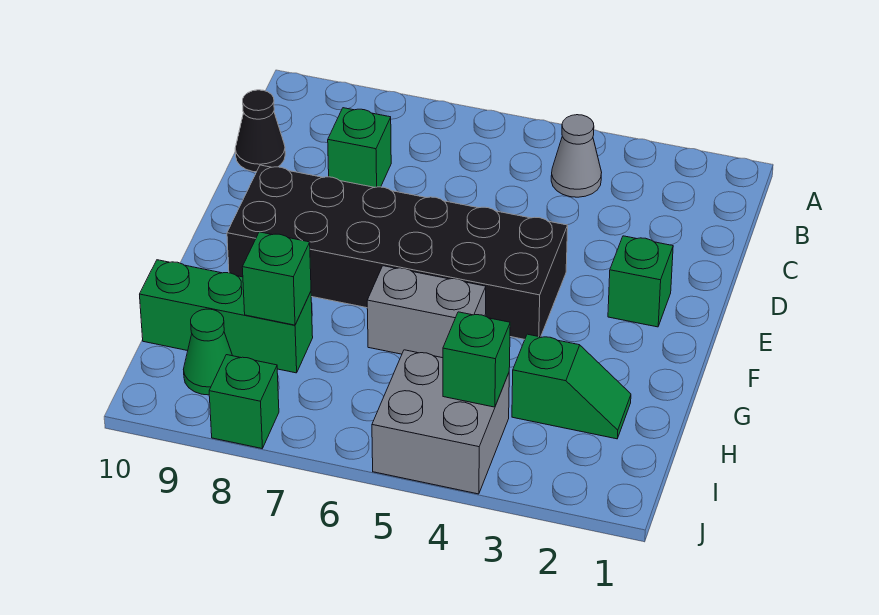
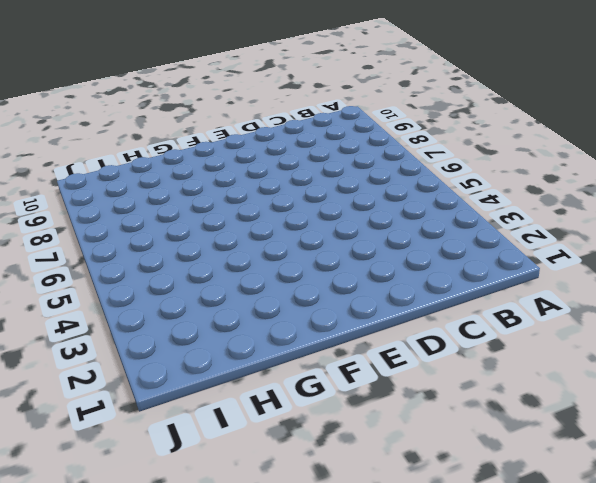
none -> grey 1x1 cone [551,115,602,197]
none -> green 1x1 brick [328,108,391,187]
none -> black 1x1 cone [235,90,285,172]

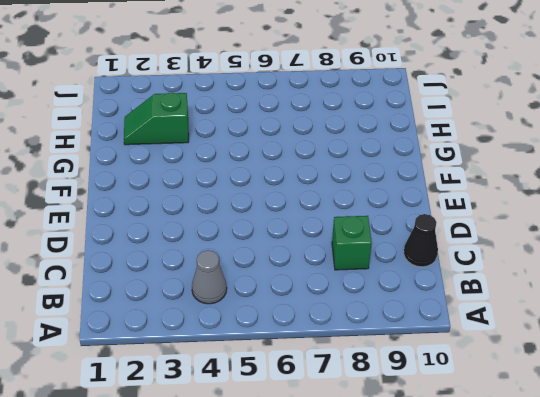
none -> green 1x1 brick [608,236,673,327]
none -> black 2x6 brick [227,165,568,339]
none -> grey 1x2 brick [367,266,486,358]

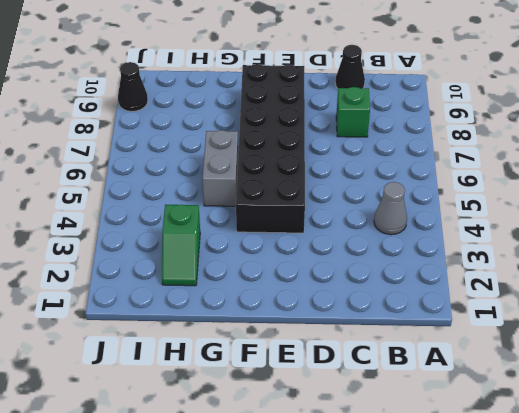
black 1x1 cone [118,62,148,111] -> none
none -> green 1x1 brick [608,236,673,327]
none -> green 1x3 brick [140,260,313,373]
none -> grey 2x2 brick [372,350,509,494]

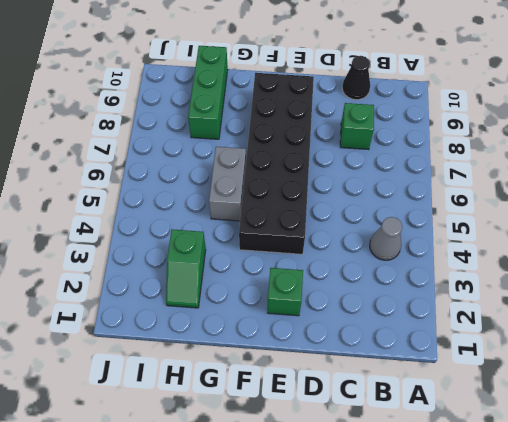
none -> grey 2x2 brick [372,350,509,494]
none -> green 1x1 cone [183,309,232,395]
none -> green 1x1 brick [209,355,279,448]

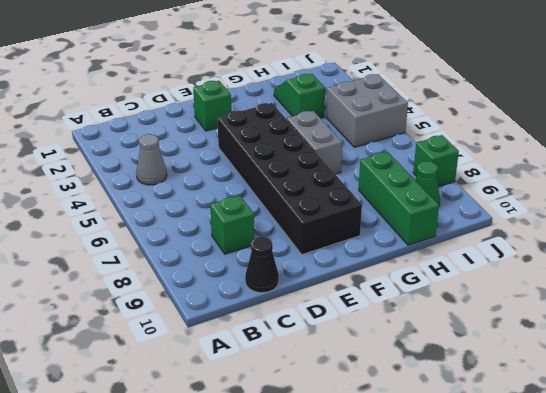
none -> green 1x1 brick [242,232,311,325]
none -> green 1x1 brick [443,312,510,407]

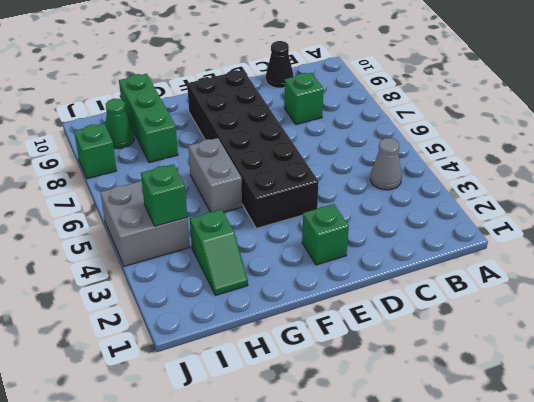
none -> green 1x1 brick [242,232,311,325]

